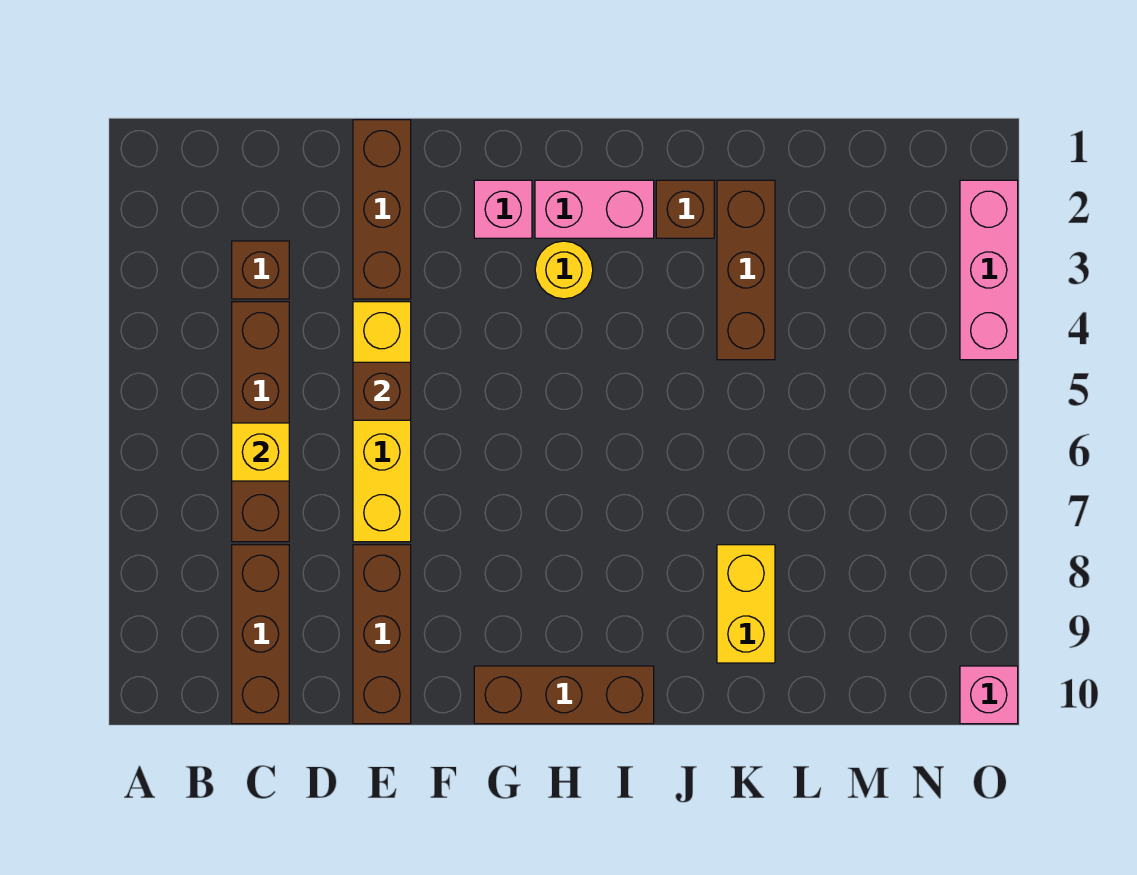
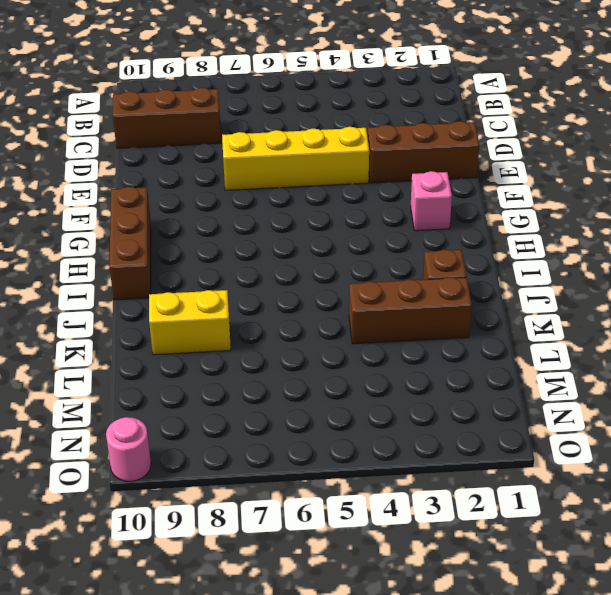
pink 1x1 round brick [106,417,151,481] -> pink 1x1 brick [960,666,1018,724]
none -> brown 1x1 brick [232,241,289,299]
none -> brown 1x4 brick [232,302,289,542]
none -> brown 1x3 brick [353,545,411,724]

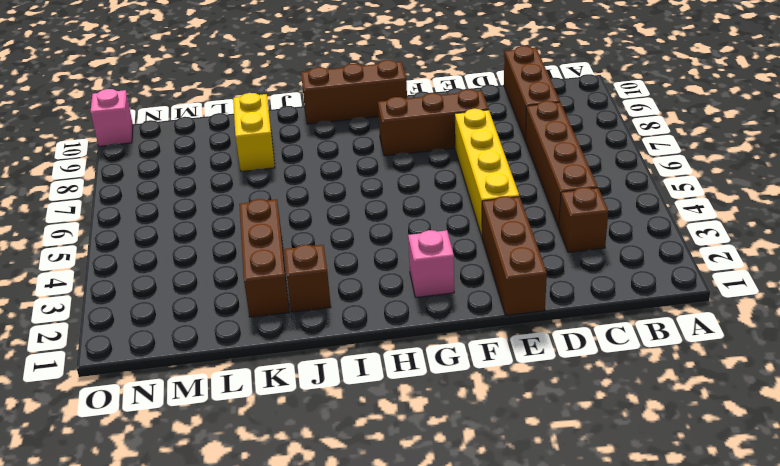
brown 1x3 brick [378,89,489,156] -> brown 1x3 brick turned to [353,545,411,724]
none -> pink 1x2 brick [535,180,654,238]
none -> yellow 1x1 round brick [535,241,593,299]
none -> pink 1x3 brick [960,180,1018,360]

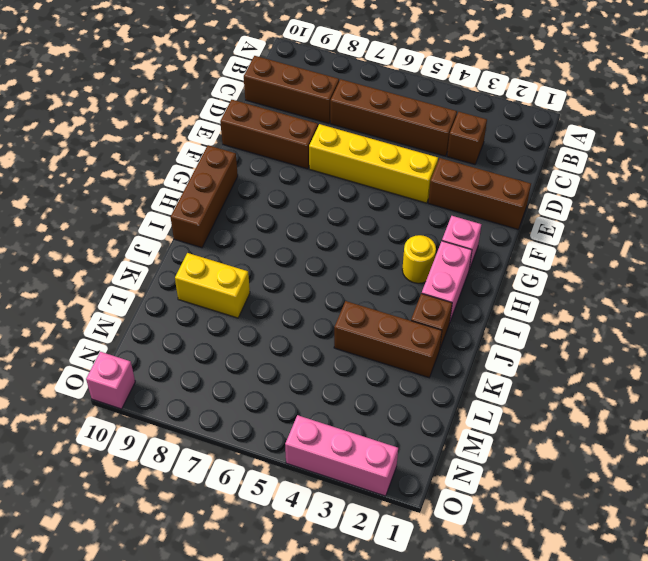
none -> yellow 1x1 brick [232,423,289,481]
none -> brown 1x1 brick [353,362,411,420]

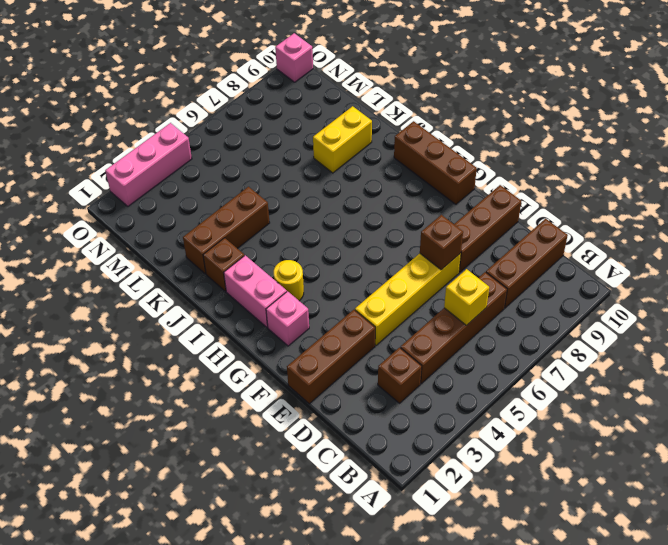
brown 1x1 brick [420,215,463,270] -> brown 1x1 brick moved to [353,362,411,420]

